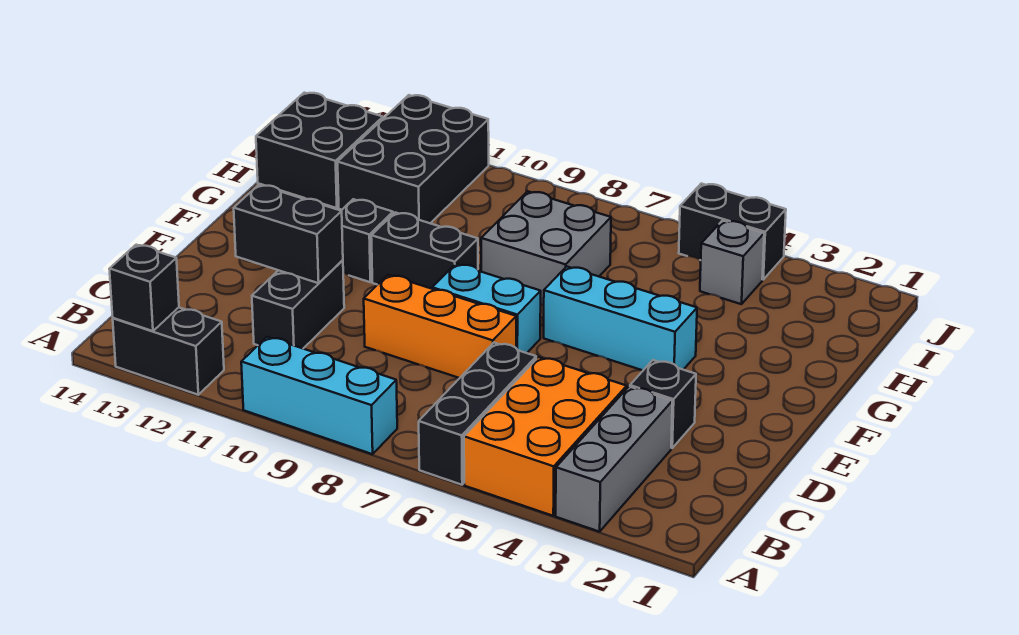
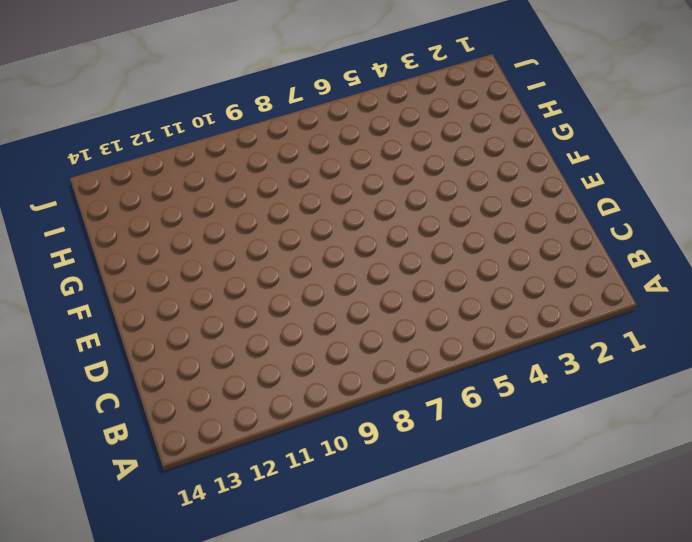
none -> grey 1x3 brick [556,387,673,532]
none -> orange 2x3 brick [464,357,627,516]
none -> black 1x3 brick [419,343,536,485]

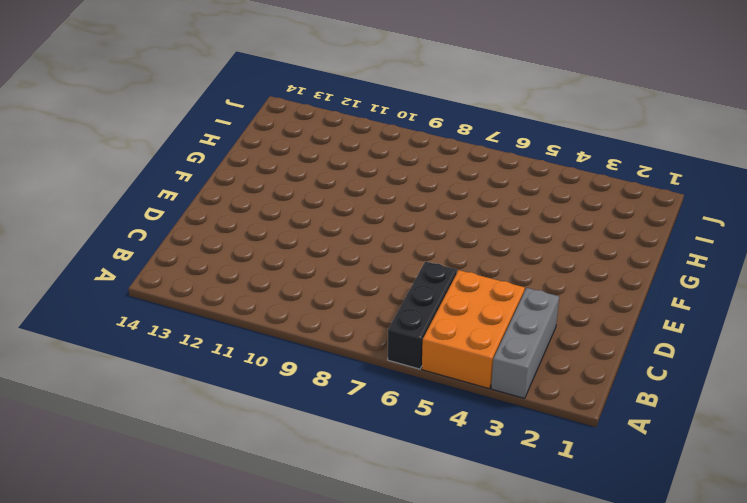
none -> cyan 1x3 brick [241,337,397,454]
none -> black 1x2 brick [113,308,224,395]
none -> black 1x2 brick [252,260,344,348]

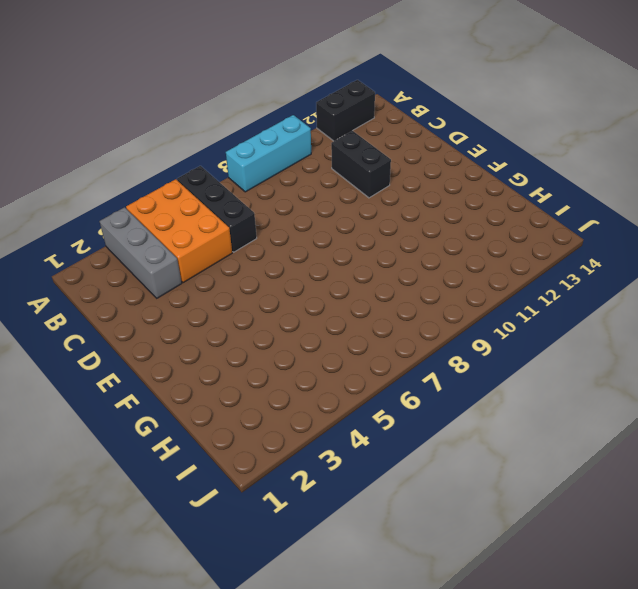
none -> black 1x1 brick [630,360,696,448]
none -> orange 1x3 brick [364,275,516,378]
none -> cyan 1x2 brick [432,264,541,353]

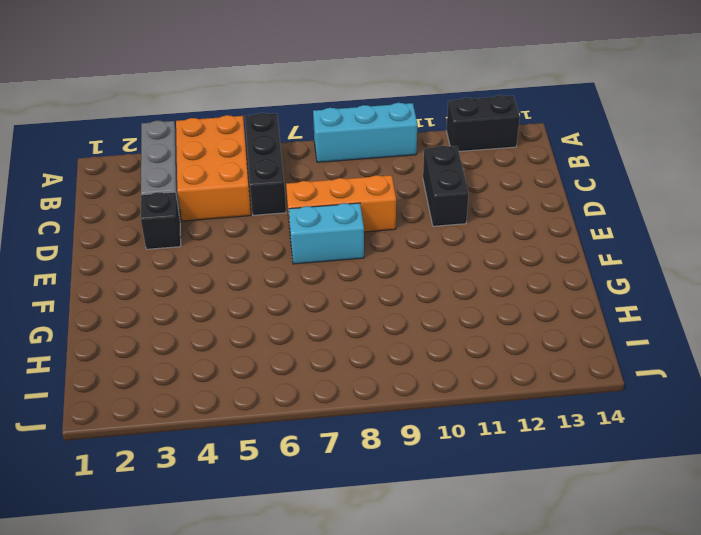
none -> cyan 1x3 brick [544,266,697,370]
none -> black 1x2 brick [371,212,478,289]
none -> black 1x1 brick [341,199,393,282]

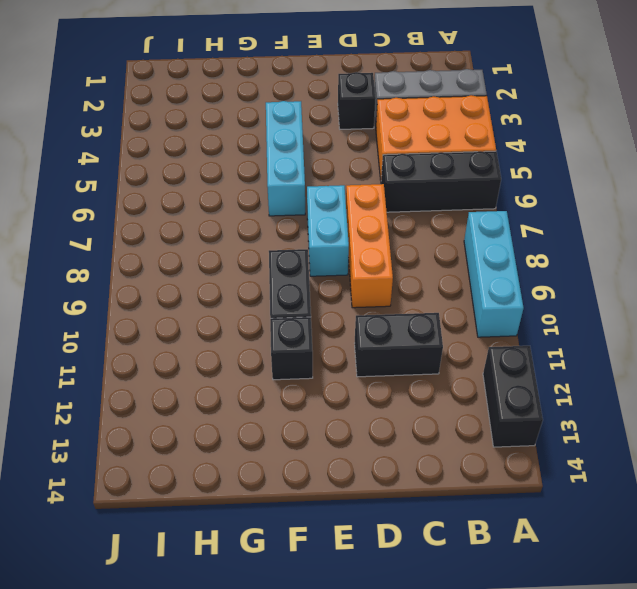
none -> grey 2x2 brick [481,191,611,306]
none -> black 2x3 brick [338,95,489,223]
none -> black 2x2 brick [256,93,383,208]

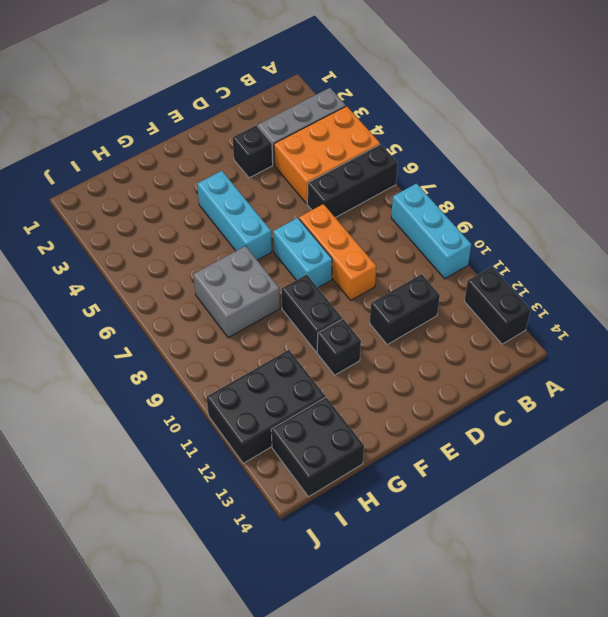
none -> grey 1x1 brick [700,220,764,304]
none -> black 1x2 brick [679,184,786,280]
none -> black 1x1 brick [109,245,179,331]

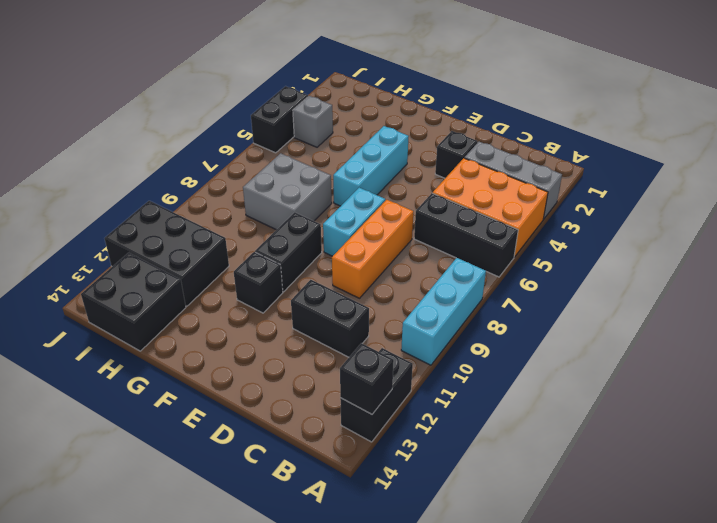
none -> black 1x2 brick [234,185,343,283]

